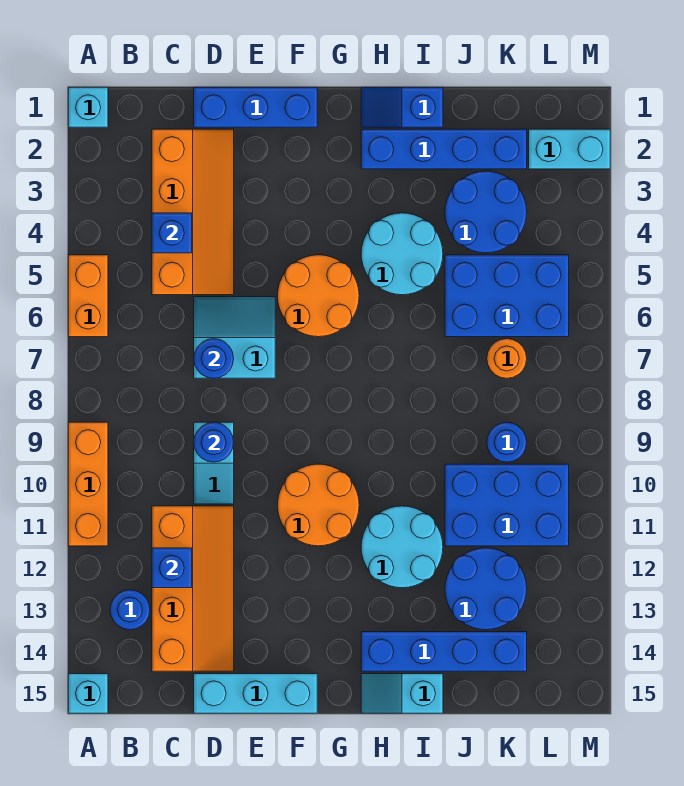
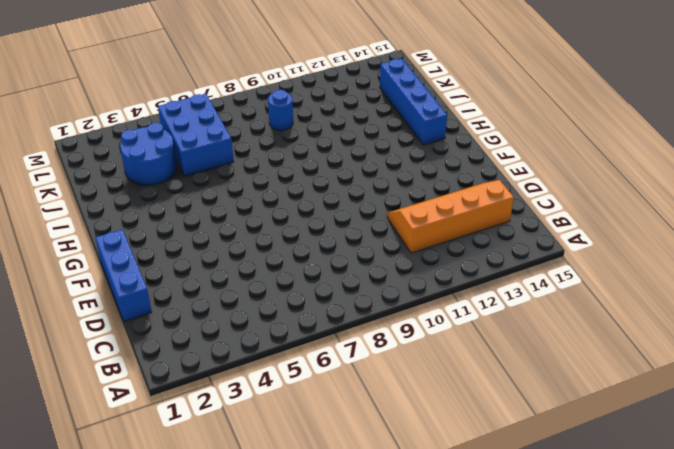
none -> cyan 1x1 brick [68,87,108,127]
none -> orange 1x2 brick [68,255,108,337]
none -> orange 1x3 brick [68,422,108,546]
none -> cyan 1x1 brick [68,674,108,713]

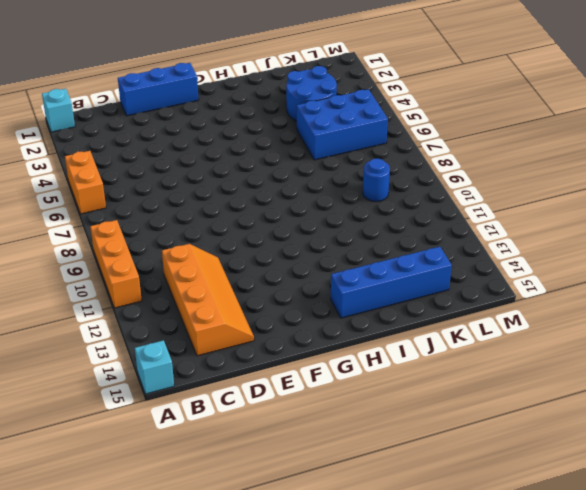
none -> blue 1x1 round brick [110,590,150,630]
none -> orange 2x4 slope [152,129,234,295]
none -> cyan 2x2 slope [194,297,275,378]
none -> cyan 1x2 slope [194,422,234,504]

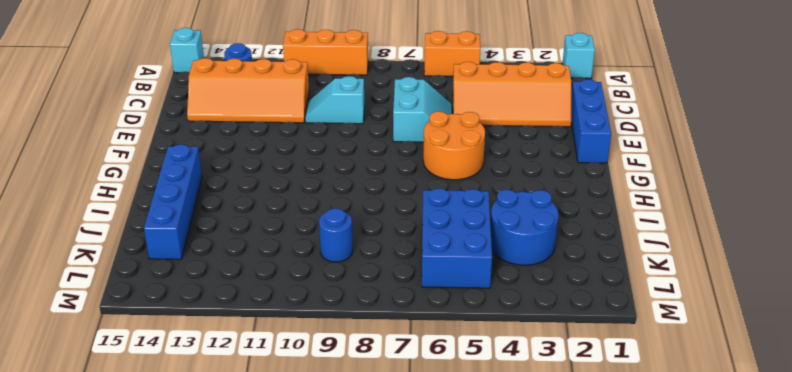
none -> cyan 1x3 brick [194,674,317,713]
none -> orange 2x2 round brick [278,464,359,546]
none -> blue 1x2 slope [361,87,443,127]
none -> blue 1x4 brick [361,129,527,169]

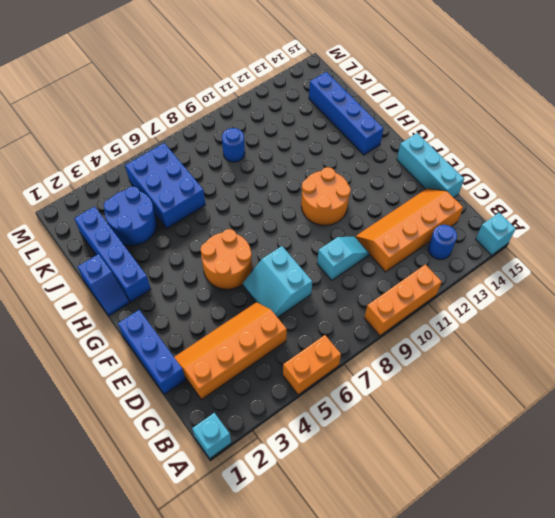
none -> cyan 2x2 round brick [361,213,443,295]
none -> cyan 2x2 round brick [361,506,443,588]
none -> cyan 1x2 slope [361,674,443,713]
none -> blue 2x3 brick [445,464,569,546]

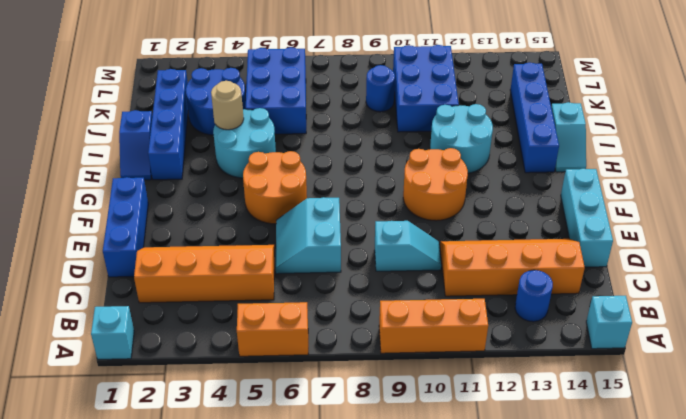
tan 1x1 round brick [211,81,244,130] -> none
none -> blue 2x2 round brick [445,548,527,630]
none -> orange 1x1 round brick [487,339,527,378]
none -> cyan 1x2 brick [529,129,610,169]
none -> blue 1x1 brick [152,213,192,253]

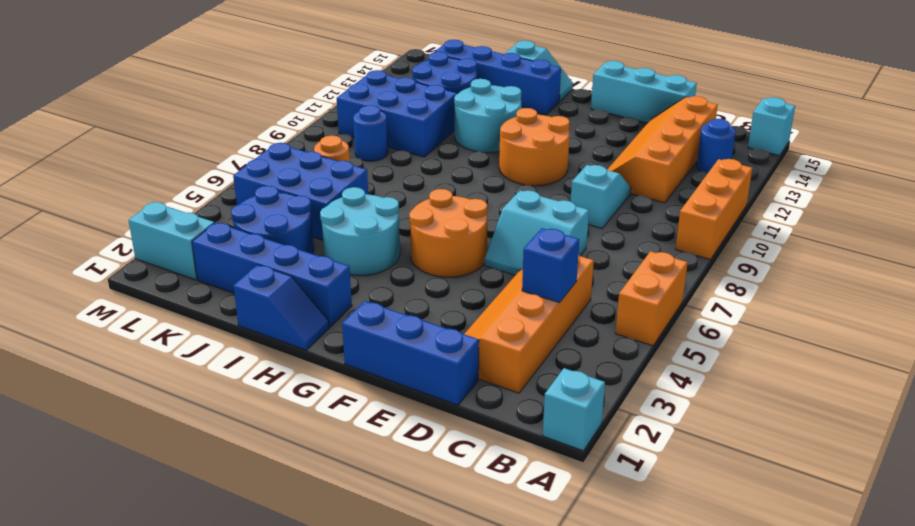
none -> blue 1x1 brick [152,548,192,588]
none -> blue 1x1 round brick [194,339,234,378]
none -> blue 1x1 round brick [194,422,234,462]

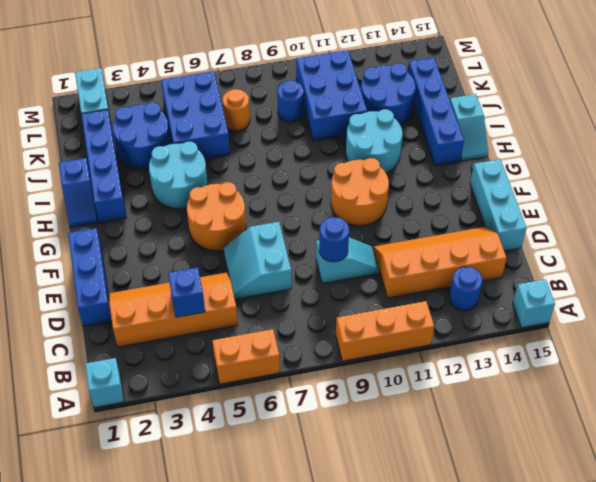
none -> blue 1x1 brick [152,548,192,588]
none -> blue 1x1 round brick [194,339,234,378]

